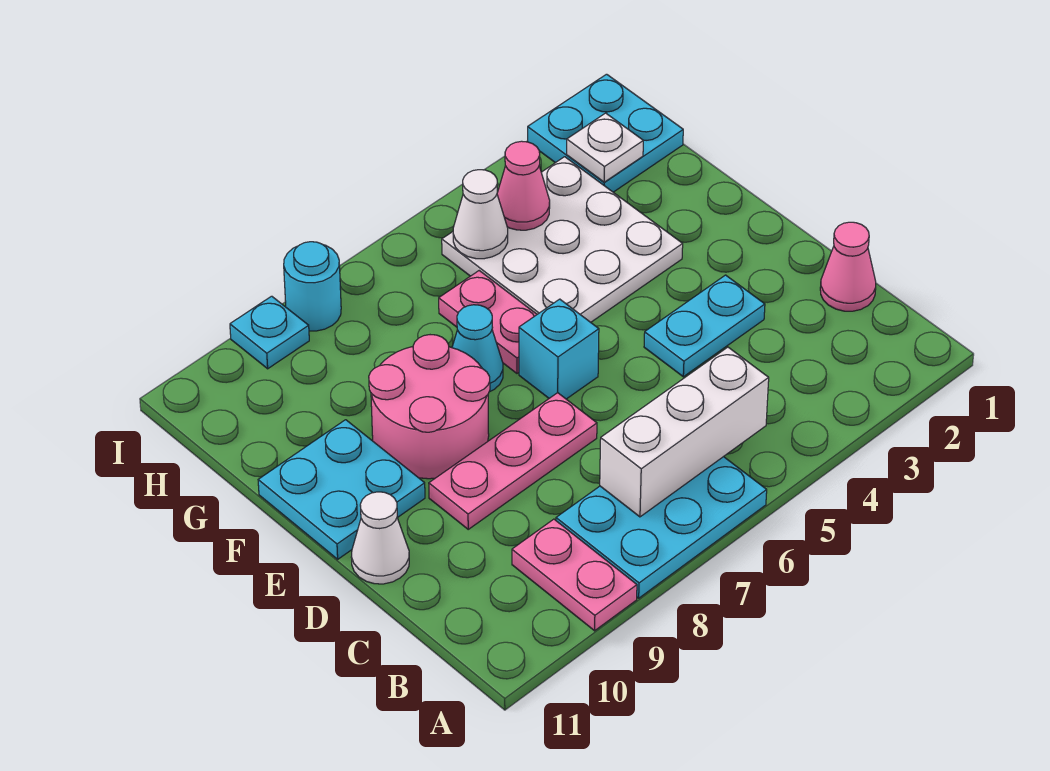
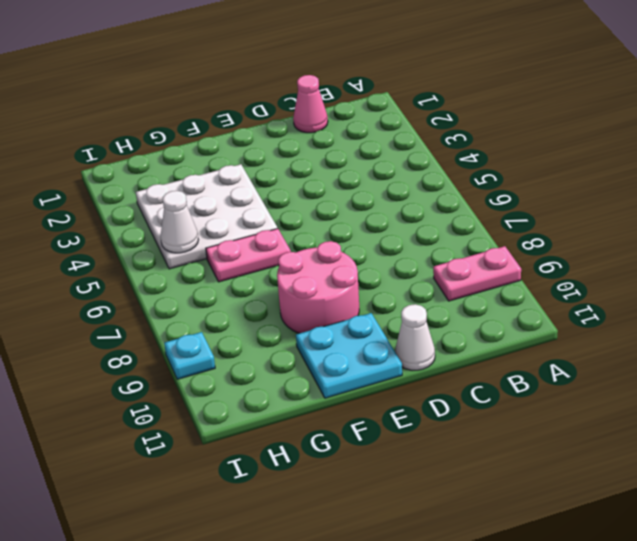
none -> cyan 2x3 plate [556,457,767,598]
none -> cyan 1x2 plate [644,275,765,377]
none -> pink 1x3 plate [429,393,597,529]

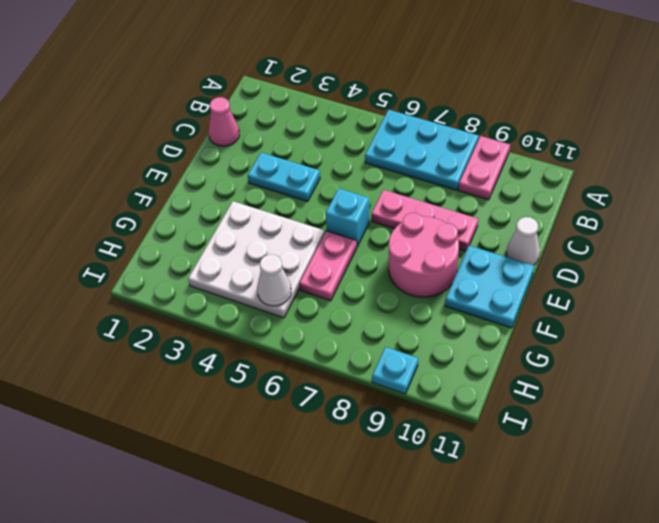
none -> cyan 1x1 cone [452,305,503,392]
none -> cyan 2x2 plate [528,74,683,192]
none -> cyan 1x1 round brick [284,242,341,331]

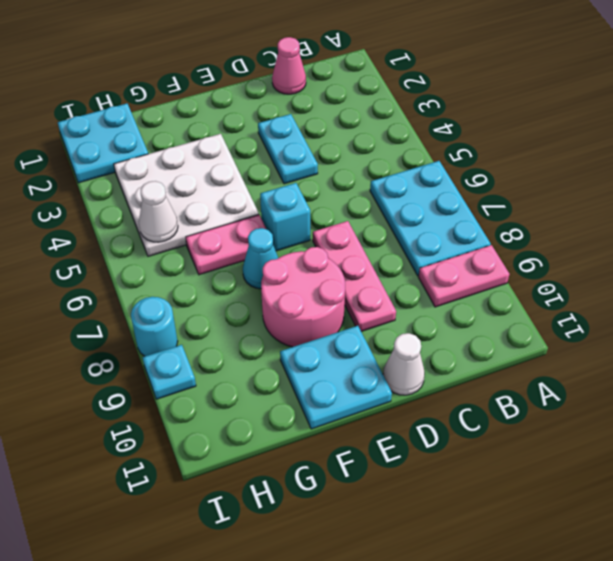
none -> white 1x3 brick [600,347,769,517]
none -> white 1x1 plate [567,113,643,182]
none -> pink 1x1 cone [497,141,550,230]

